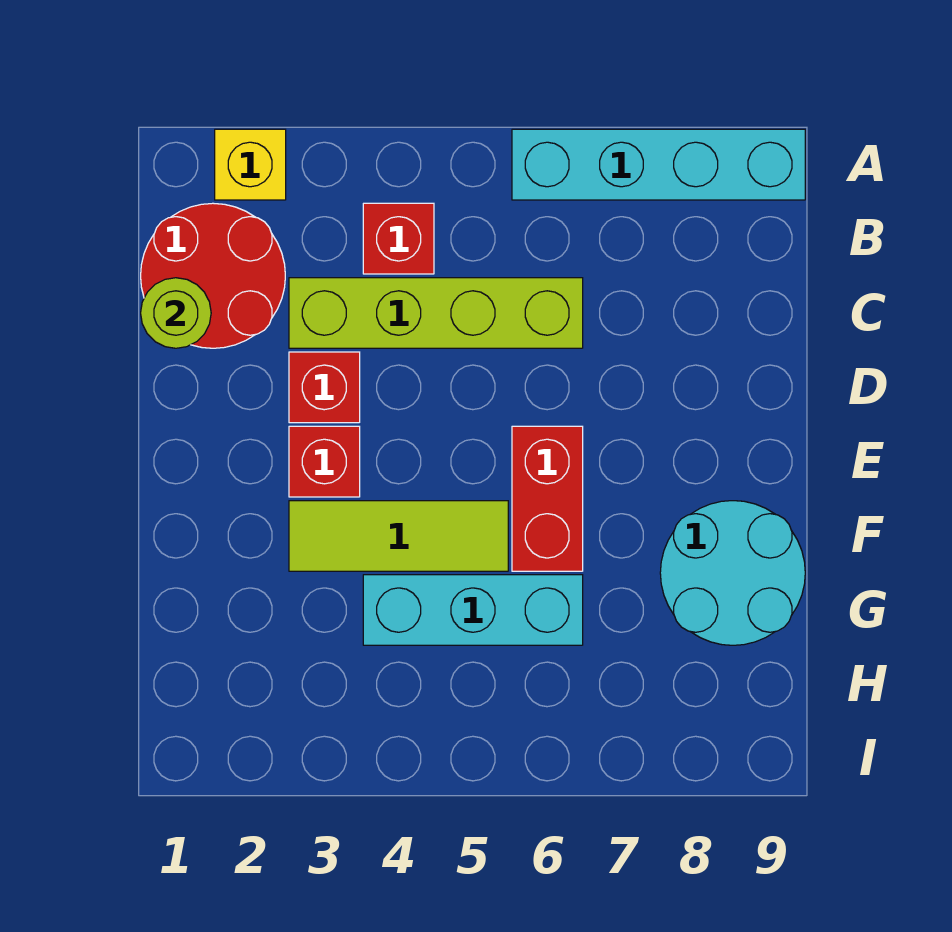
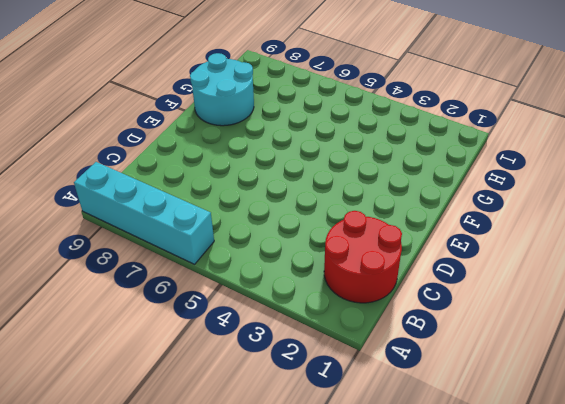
none -> yellow 1x1 brick [215,129,286,200]
none -> red 1x1 brick [363,203,434,274]
none -> lime 1x4 brick [289,278,583,348]

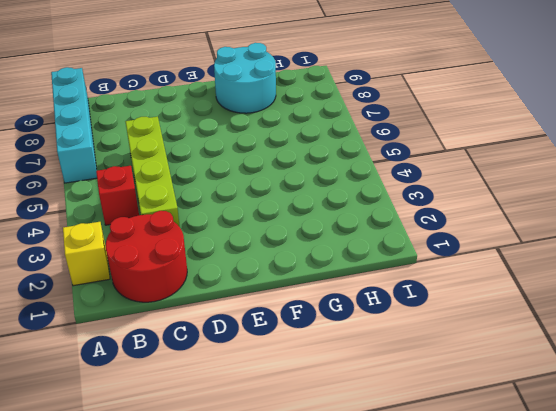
none -> red 1x1 brick [289,352,360,423]
none -> red 1x1 brick [289,426,360,497]
none -> red 1x2 brick [512,426,583,571]

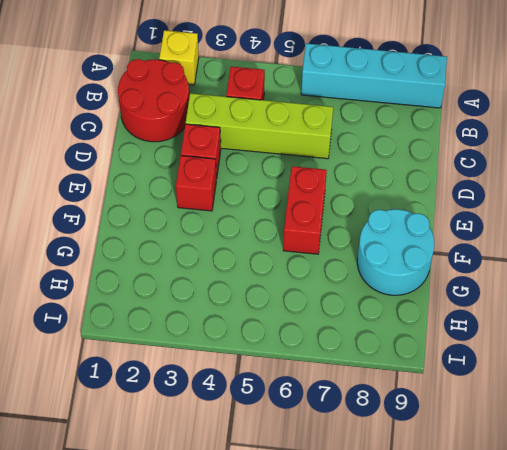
none -> lime 1x3 tile [289,501,508,571]
none -> cyan 1x3 brick [363,575,583,645]
none -> lime 1x1 round brick [141,278,211,348]

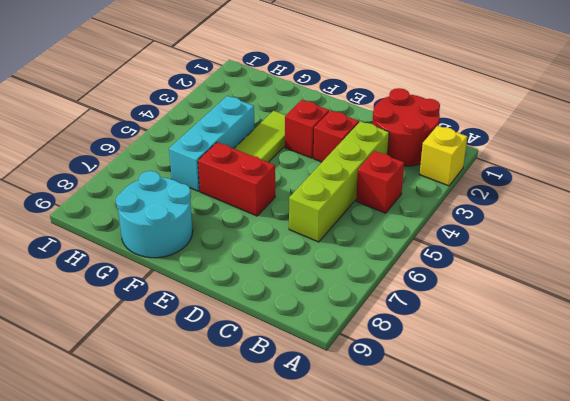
none -> cyan 1x4 brick [512,129,805,200]
none -> lime 1x1 round brick [141,278,211,348]

